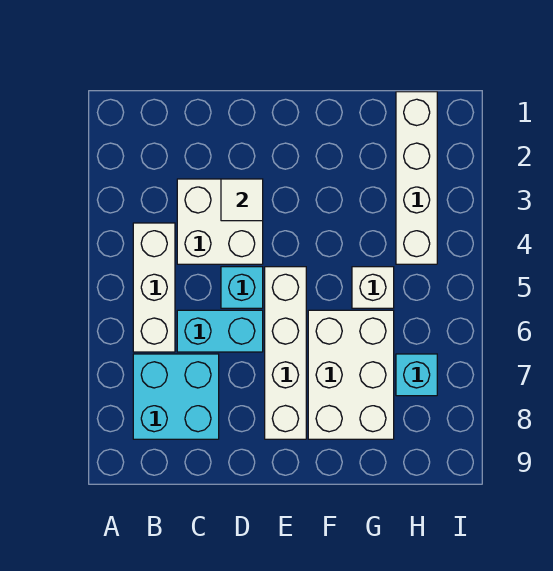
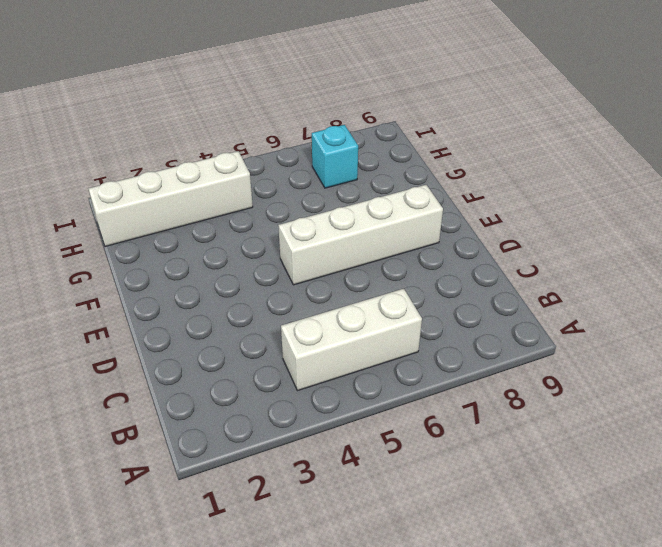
none -> cyan 2x2 brick [133,354,219,439]
none -> white 2x2 brick [177,179,263,264]

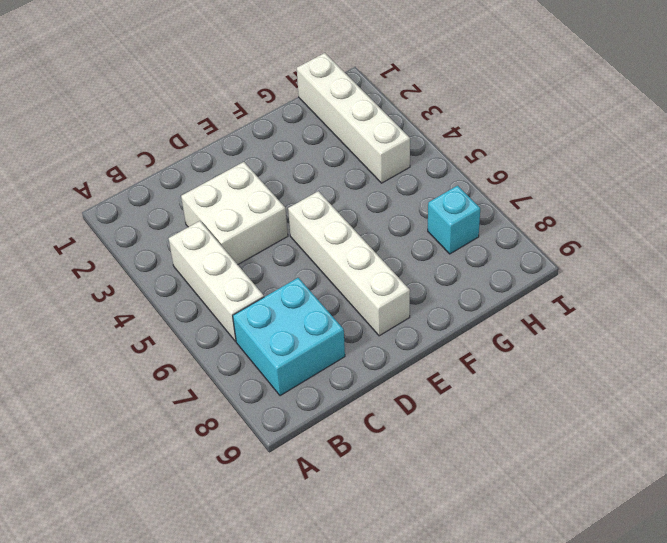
none -> cyan 1x2 brick [177,310,263,352]
none -> cyan 1x1 brick [221,267,263,308]

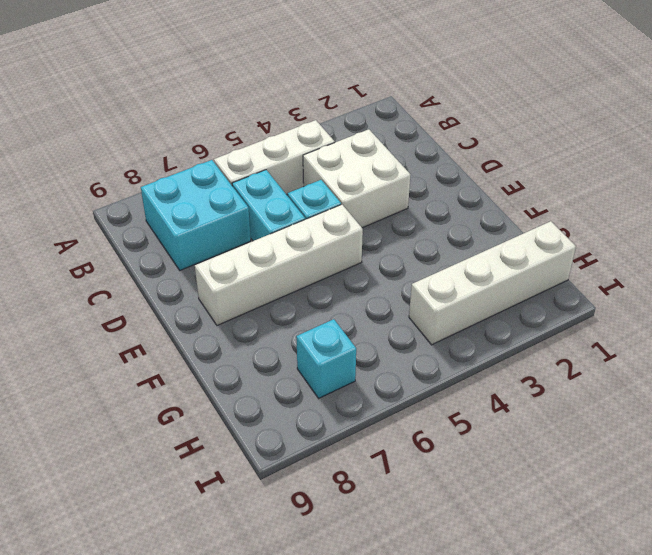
none -> white 2x3 brick [308,310,394,439]
none -> white 1x1 brick [352,267,394,308]

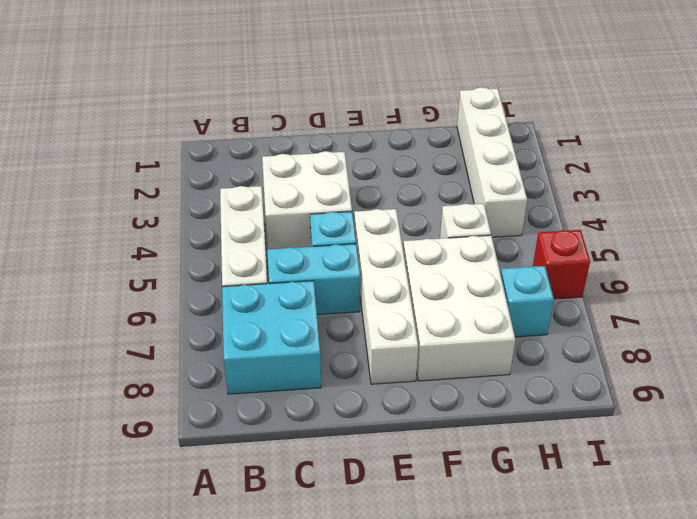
red 1x1 brick [533,230,590,299] -> none
none -> white 1x1 tile [221,179,263,221]

